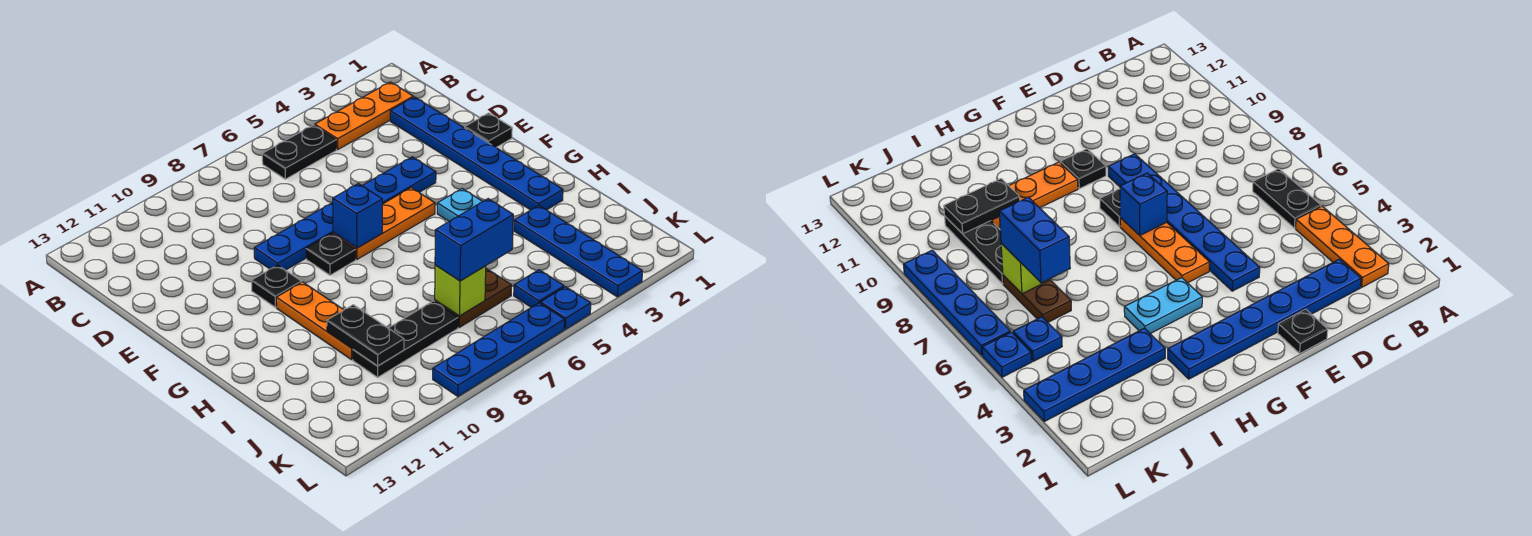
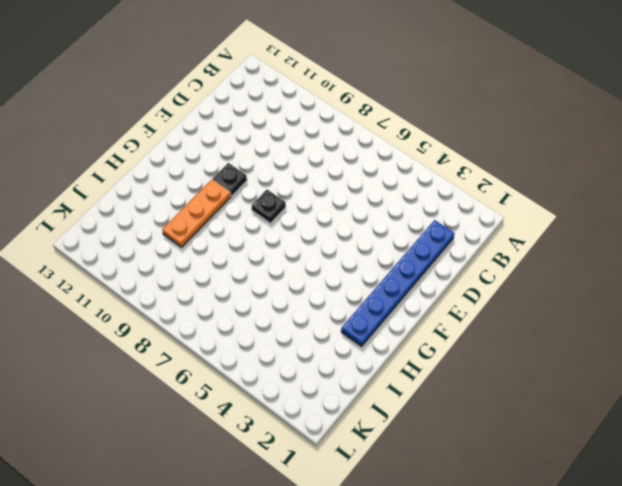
none -> orange 1x3 plate [315,82,413,149]
none -> black 1x2 plate [262,125,336,179]
none -> black 1x1 plate [465,113,512,147]

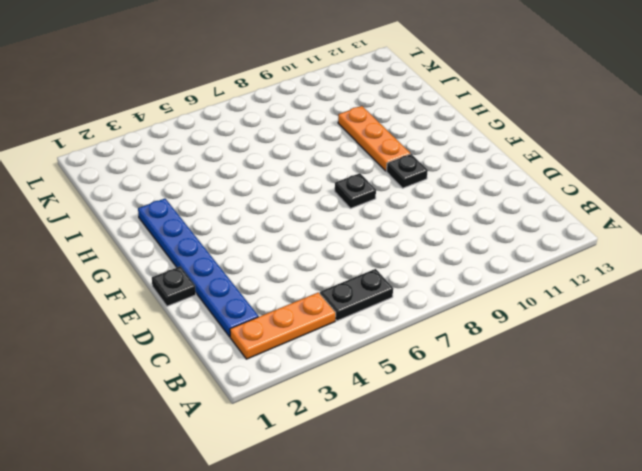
none -> blue 1x6 plate [254,157,436,270]
none -> orange 1x3 plate [333,188,435,259]
none -> cyan 1x2 plate [437,189,483,221]

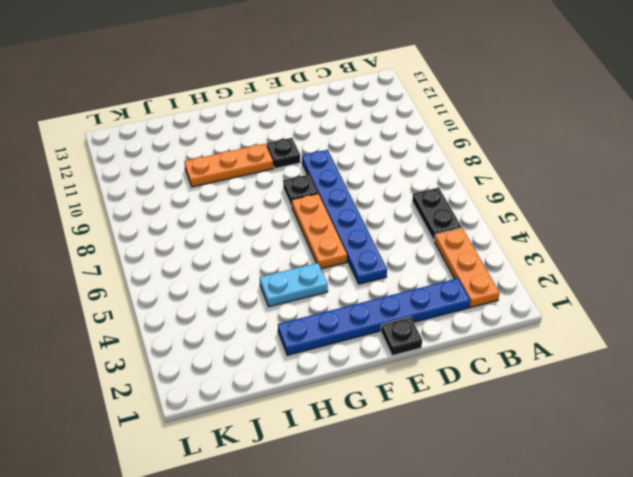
none -> blue 1x4 plate [514,206,642,297]
none -> brown 1x2 plate [435,269,512,327]
none -> black 1x3 plate [353,301,458,377]

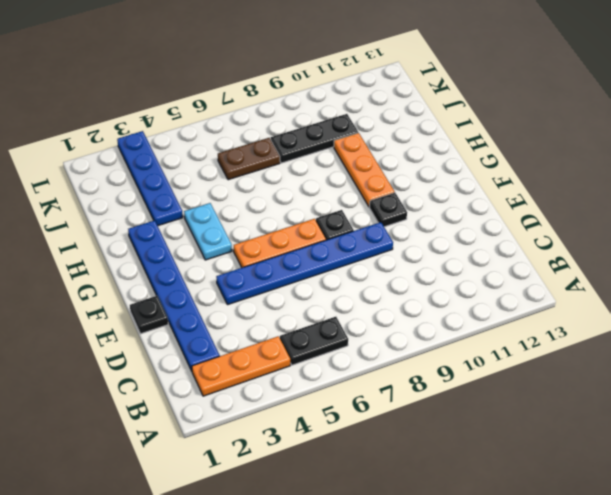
none -> blue 1x1 plate [514,270,564,307]
none -> blue 1x1 plate [540,287,591,329]
none -> blue 1x4 plate [433,303,565,396]

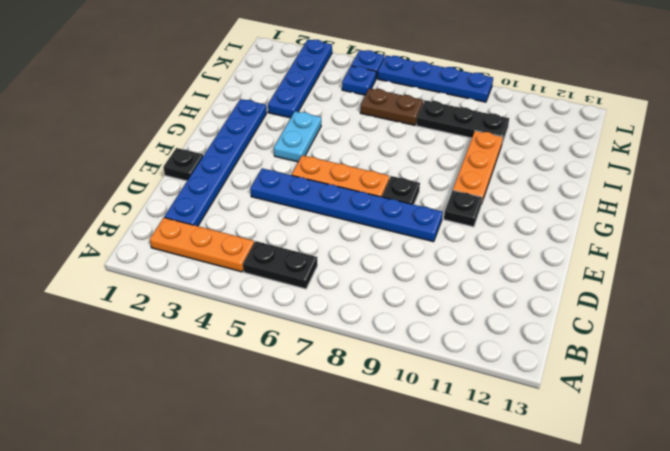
none -> blue 1x1 brick [333,184,382,248]
none -> black 1x2 plate [327,305,404,366]
none -> lime 1x1 brick [435,265,486,316]

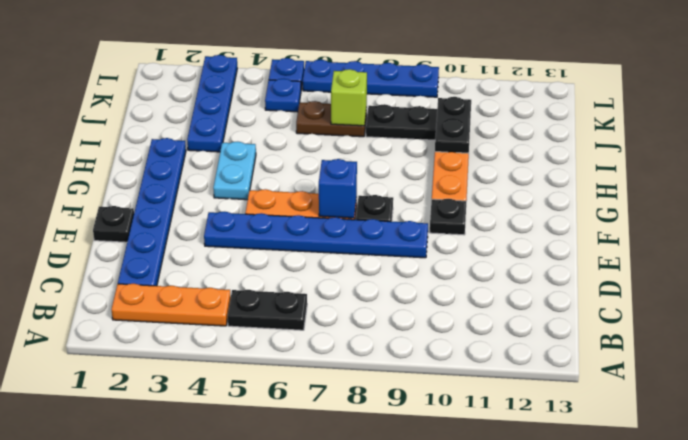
none -> blue 1x2 brick [435,199,513,281]

